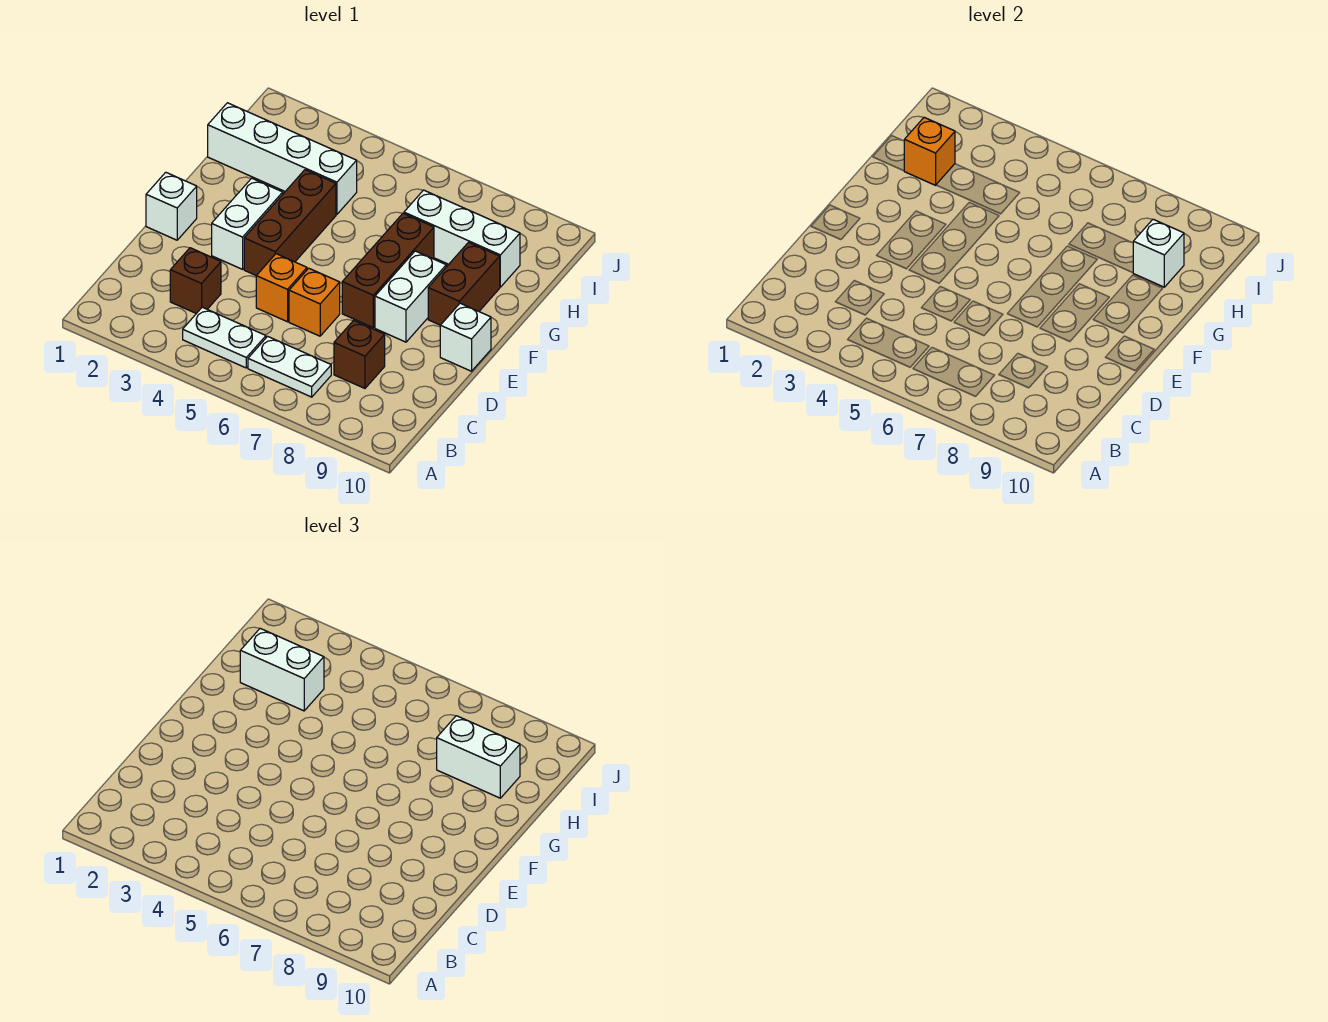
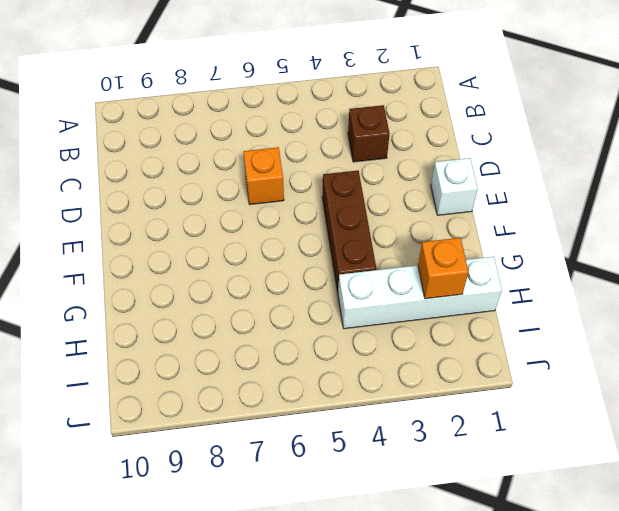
none -> white 1x2 plate [183,307,266,368]
none -> white 1x2 plate [248,336,331,397]
none -> brown 1x1 brick [334,321,385,388]

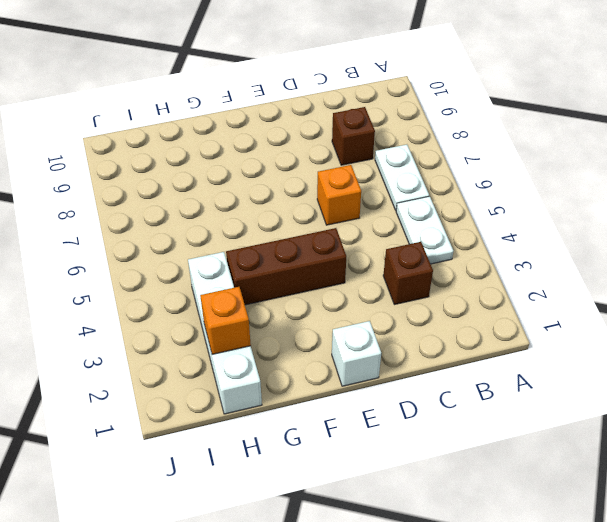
none -> orange 1x1 brick [256,254,307,322]
none -> white 1x2 brick [212,178,283,269]
none -> brown 1x3 brick [342,213,434,327]

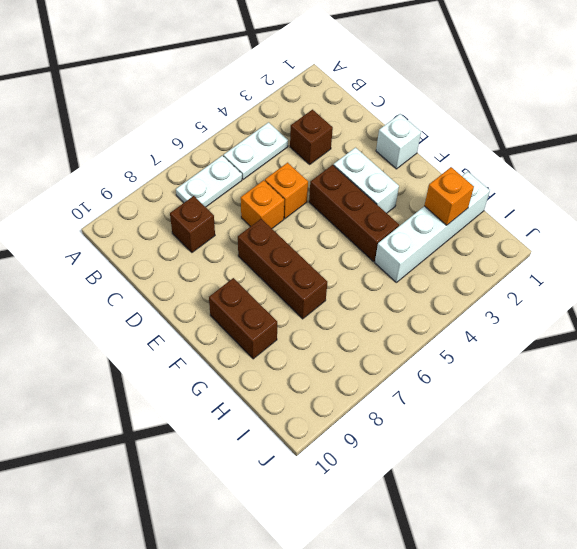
none -> white 1x2 brick [375,251,446,342]
none -> white 1x1 brick [440,303,491,371]
none -> white 1x3 brick [404,190,520,287]

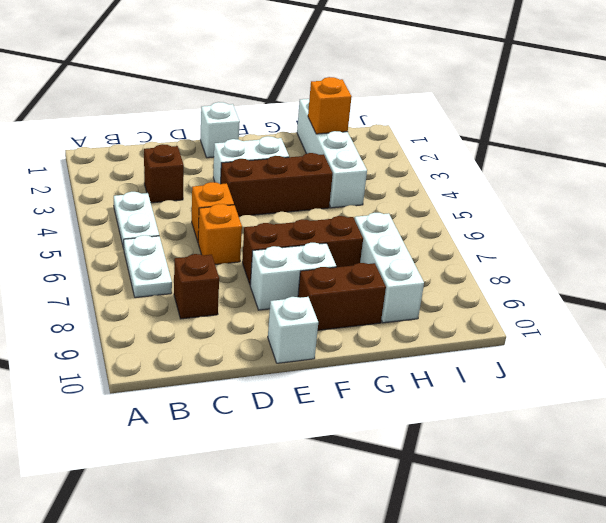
none -> white 1x1 brick [1133,219,1184,287]
none -> white 1x2 brick [240,628,324,711]
none -> white 1x2 brick [437,716,520,798]

